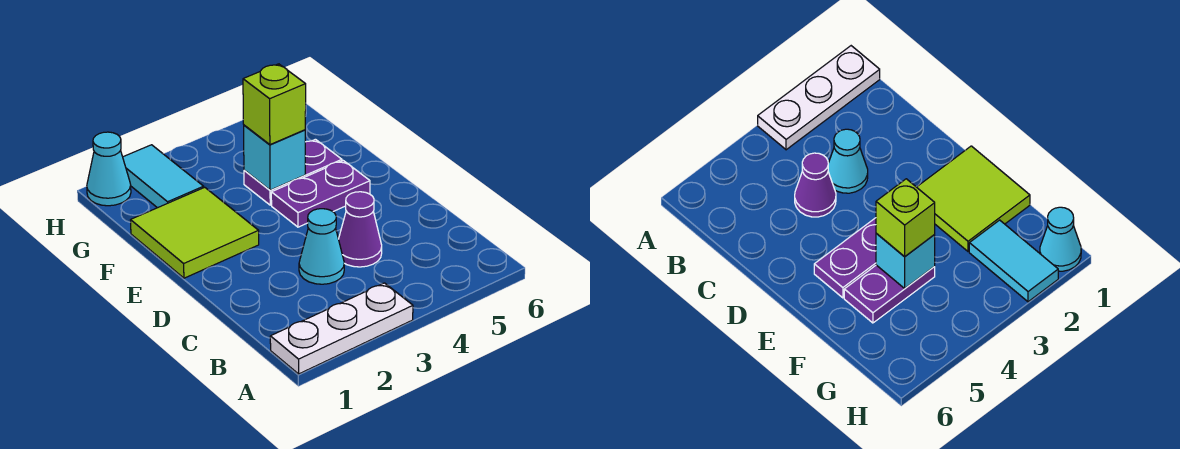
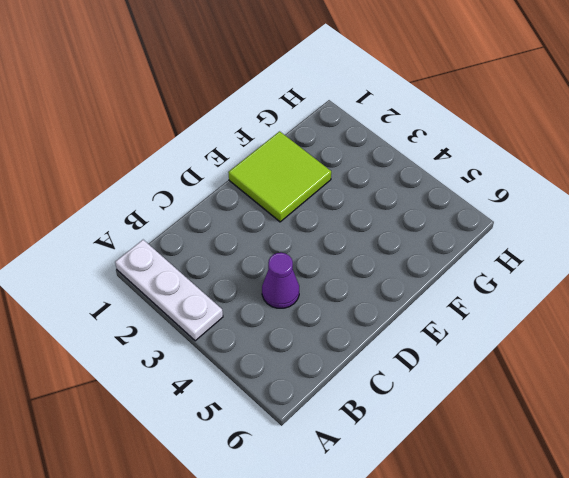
none -> cyan 1x1 cone [299,209,344,284]
none -> purple 1x2 plate [271,161,370,227]

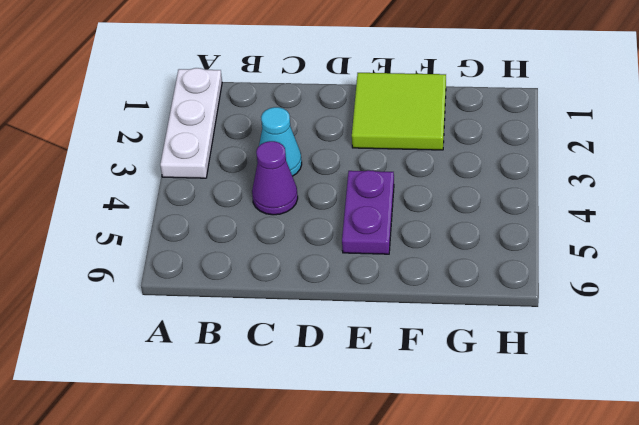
none -> purple 1x2 plate [244,139,342,205]
none -> cyan 1x2 tile [123,145,204,208]

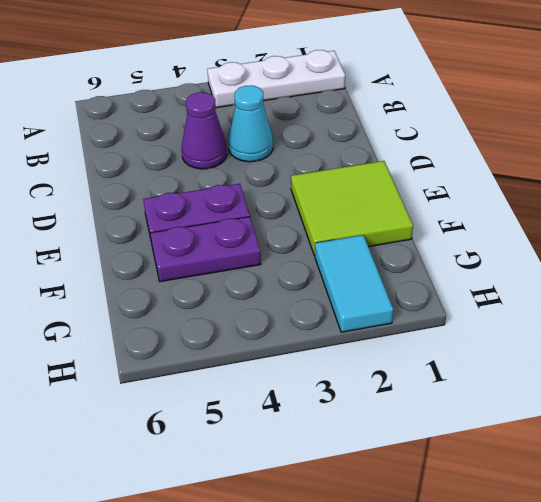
none -> cyan 1x1 cone [87,132,131,206]
none -> cyan 1x1 brick [244,125,305,190]

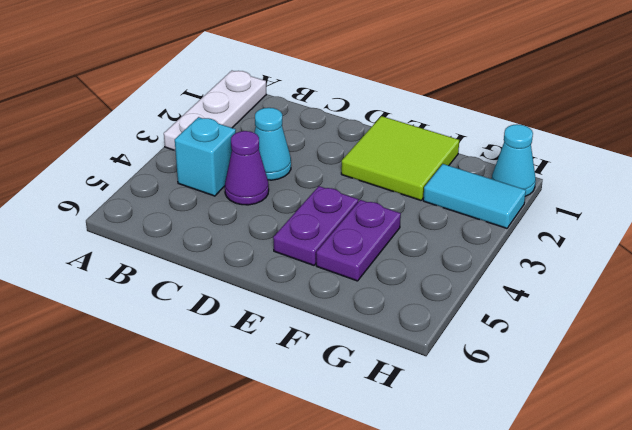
cyan 1x1 brick [175,117,236,196] -> cyan 1x1 brick moved to [244,125,305,190]
none -> lime 1x1 brick [243,64,306,145]

